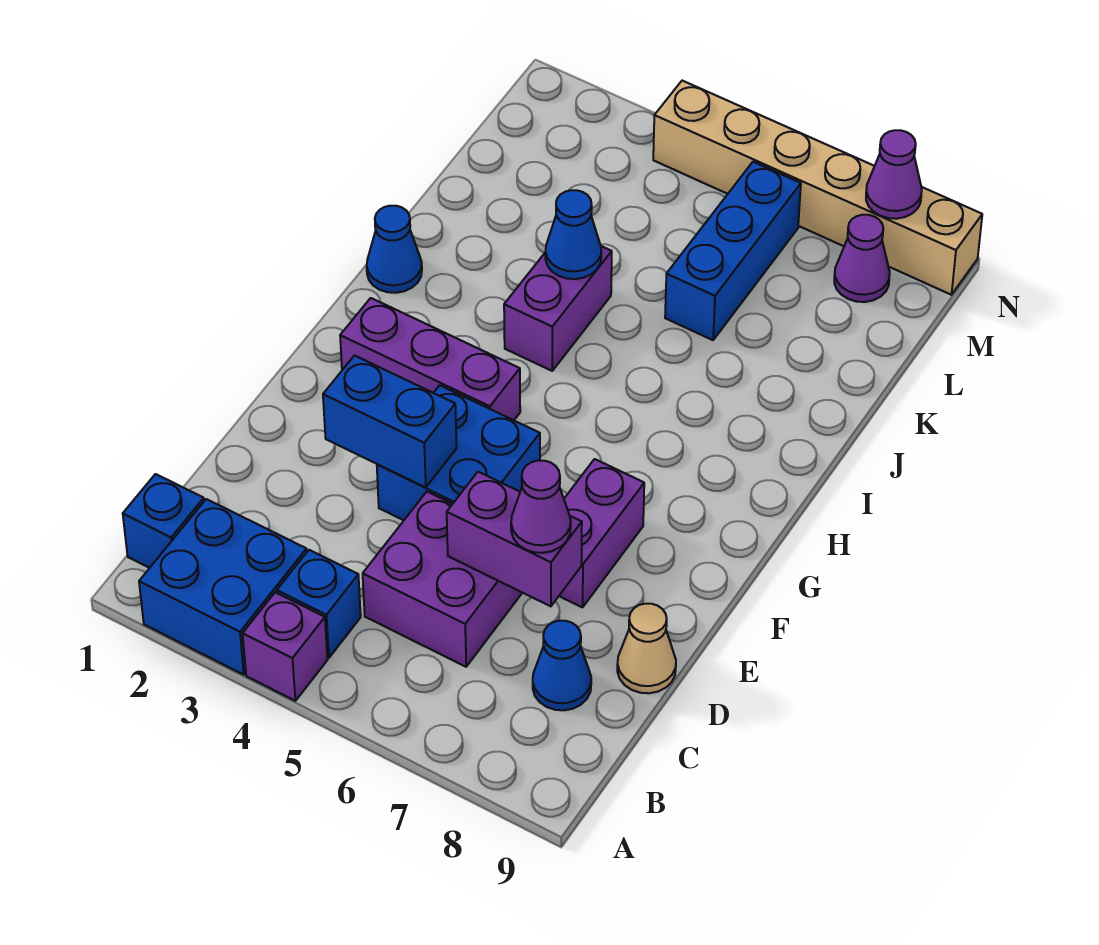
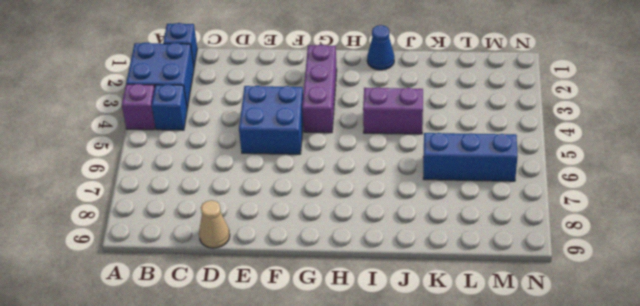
none -> purple 2x2 brick [363,492,522,667]
none -> blue 1x1 cone [533,621,591,710]
none -> purple 1x2 brick [559,459,644,607]

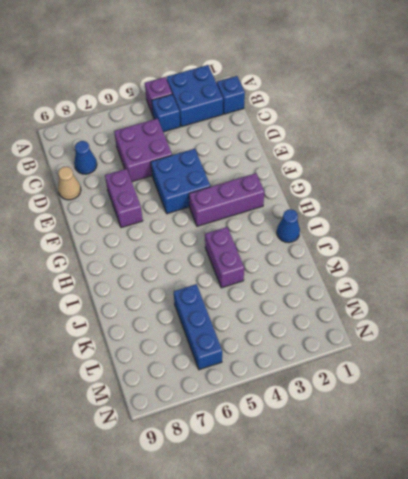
none -> purple 1x1 cone [834,215,890,302]
none -> tan 1x6 brick [653,81,982,295]
none -> purple 1x2 brick [447,472,582,606]

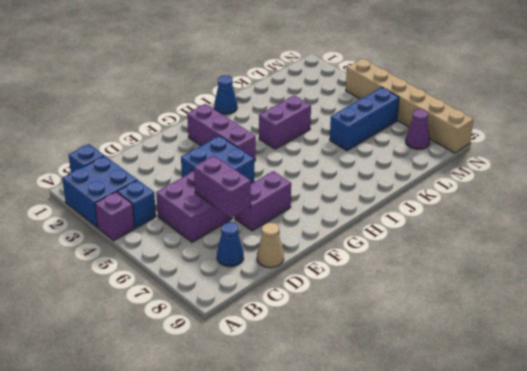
none -> blue 1x2 brick [323,356,457,488]
none -> blue 1x1 cone [545,190,601,279]
none -> purple 1x1 cone [866,130,922,219]

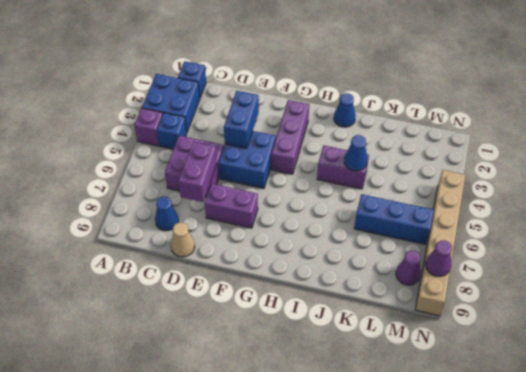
none -> purple 1x1 cone [511,460,571,553]

